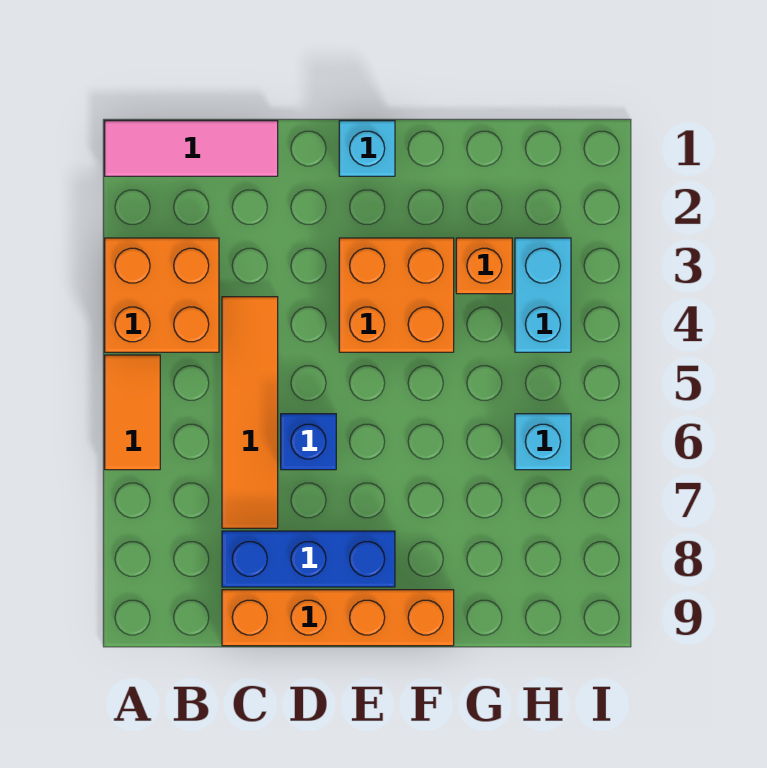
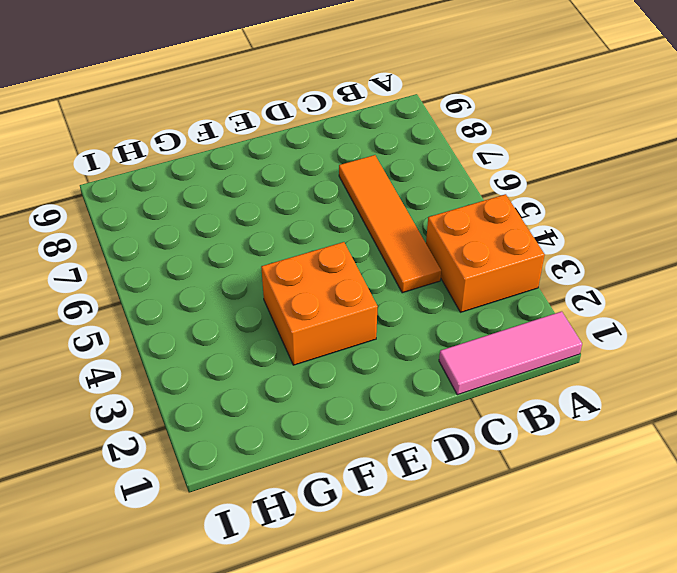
none -> orange 1x2 tile [105,355,160,470]
none -> blue 1x3 brick [222,531,395,587]
none -> orange 1x4 brick [222,590,454,646]

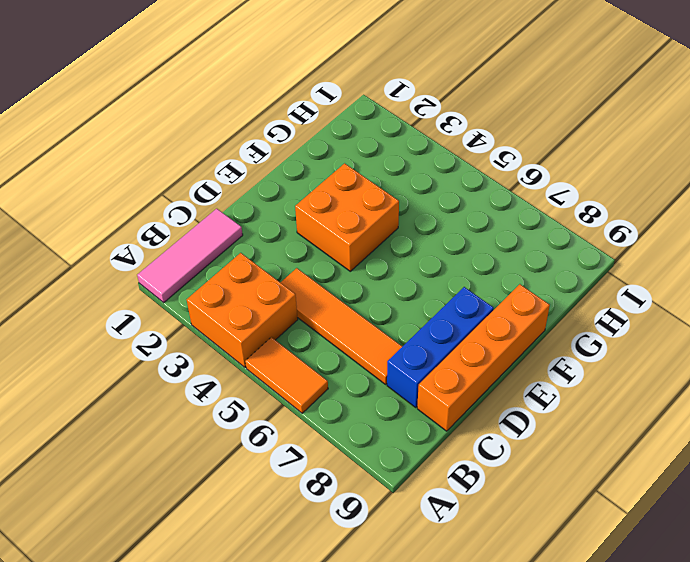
none -> blue 1x1 brick [281,414,336,470]
none -> cyan 1x1 brick [339,121,395,176]
none -> orange 1x1 brick [456,238,512,294]

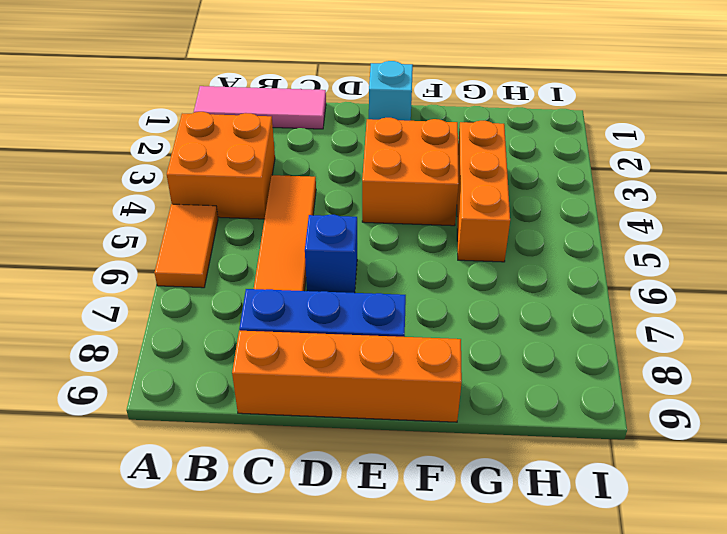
orange 1x3 brick [457,121,510,262] -> orange 1x1 brick [456,238,512,294]
none -> cyan 1x2 brick [515,238,571,352]
none -> cyan 1x1 brick [515,414,571,470]

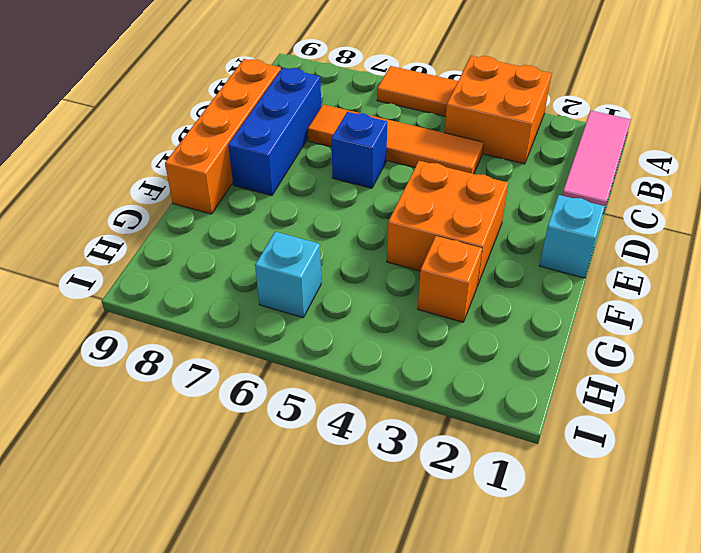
none -> cyan 1x2 brick [515,238,571,352]

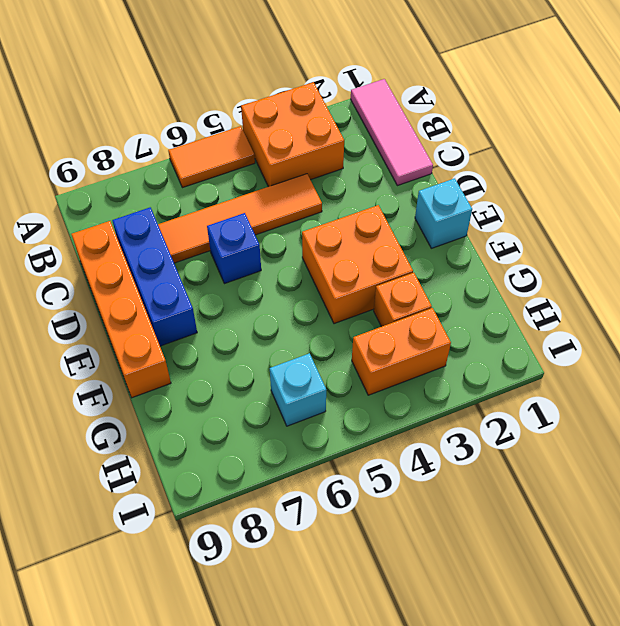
orange 1x2 brick [352,308,451,395] -> cyan 1x2 brick [515,238,571,352]

